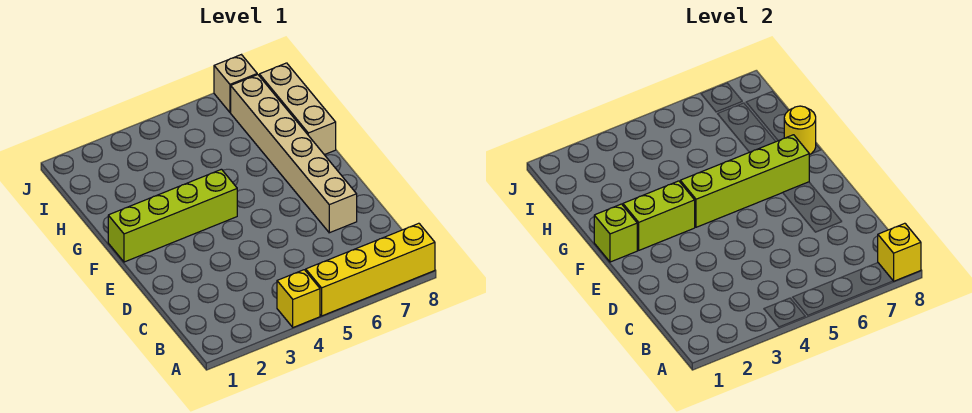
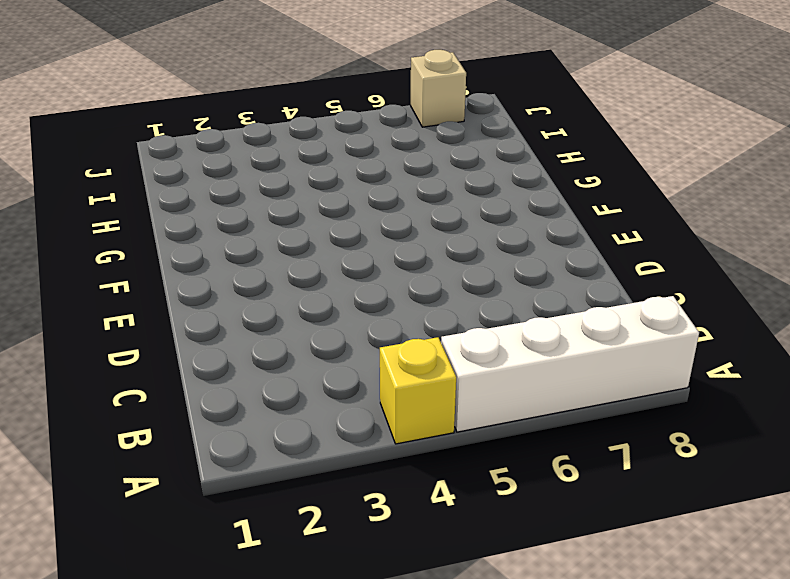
white 1x4 brick [441,296,699,432] -> yellow 1x4 brick [306,223,435,316]
none -> tan 1x6 brick [231,75,357,233]
none -> lime 1x4 brick [108,169,237,262]

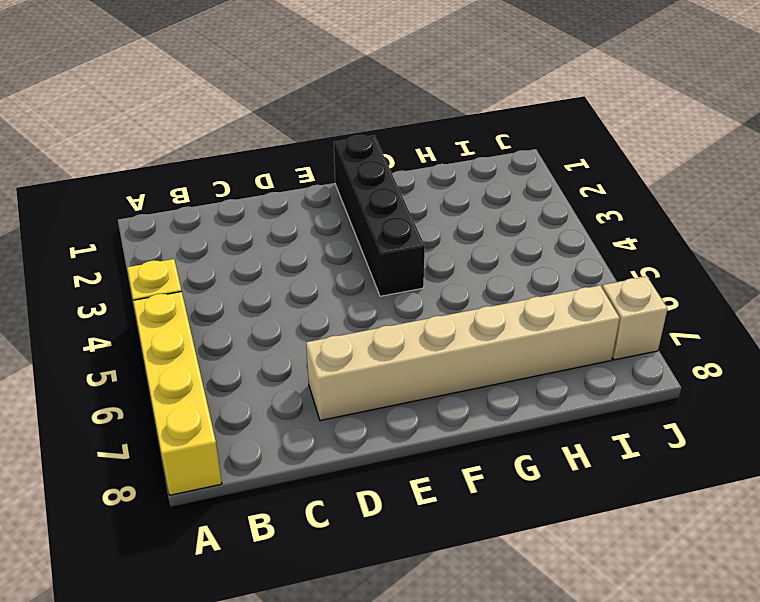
black 1x4 brick [334,135,425,296] -> lime 1x4 brick [108,169,237,262]
none -> tan 1x3 brick [259,63,336,155]
none -> yellow 1x1 brick [878,223,921,281]

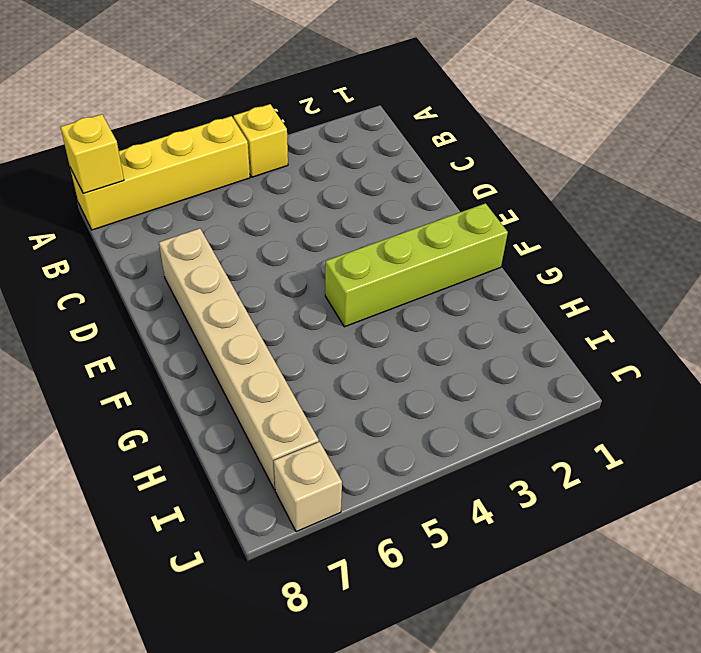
none -> tan 1x3 brick [259,63,336,155]
none -> lime 1x1 brick [594,204,638,262]

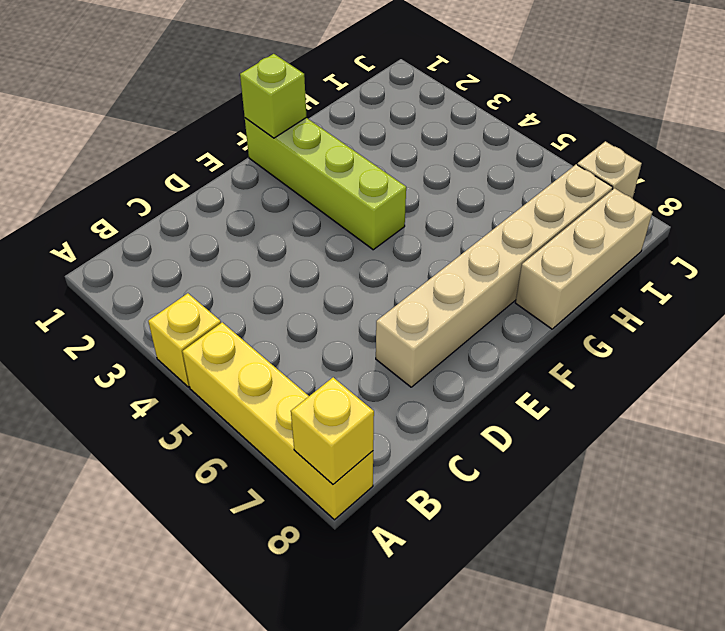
none -> lime 1x2 brick [623,181,695,250]
none -> lime 1x4 brick [680,135,809,227]

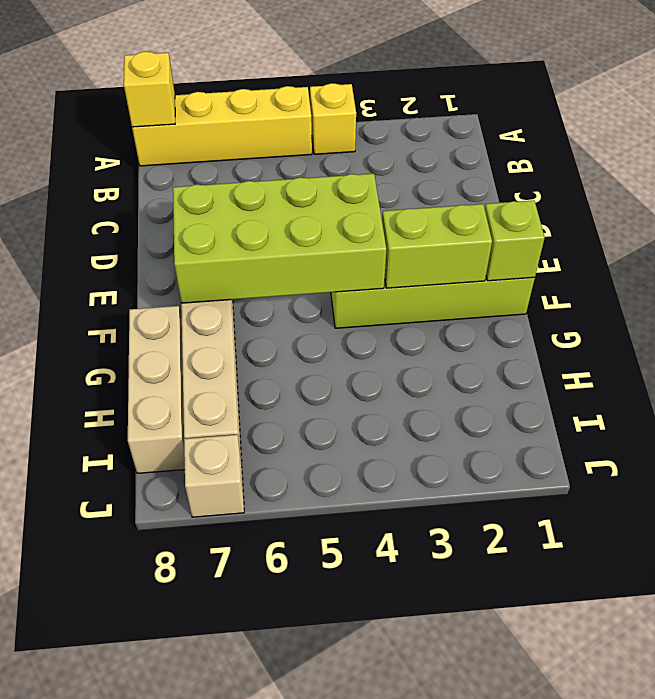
lime 2x4 brick [173,174,386,303] -> lime 1x4 brick [680,135,809,227]
none -> yellow 1x1 round brick [784,106,816,155]

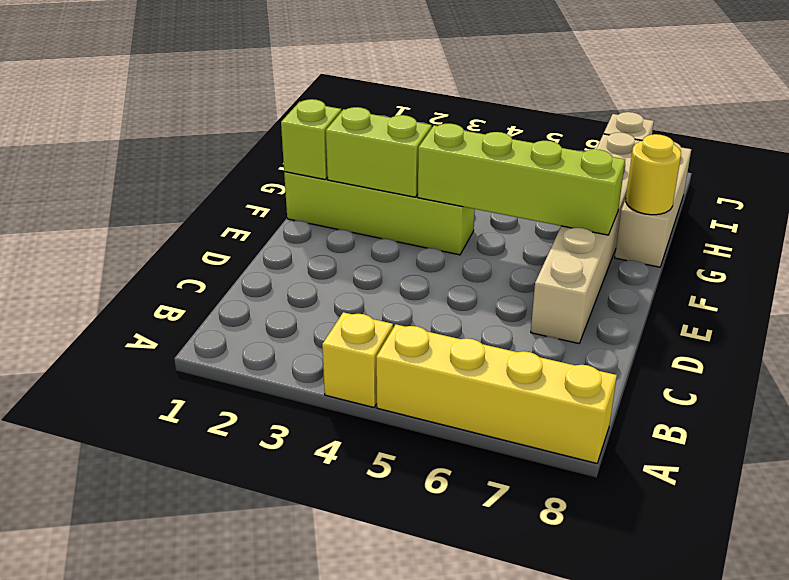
none -> yellow 1x1 brick [878,223,921,281]

